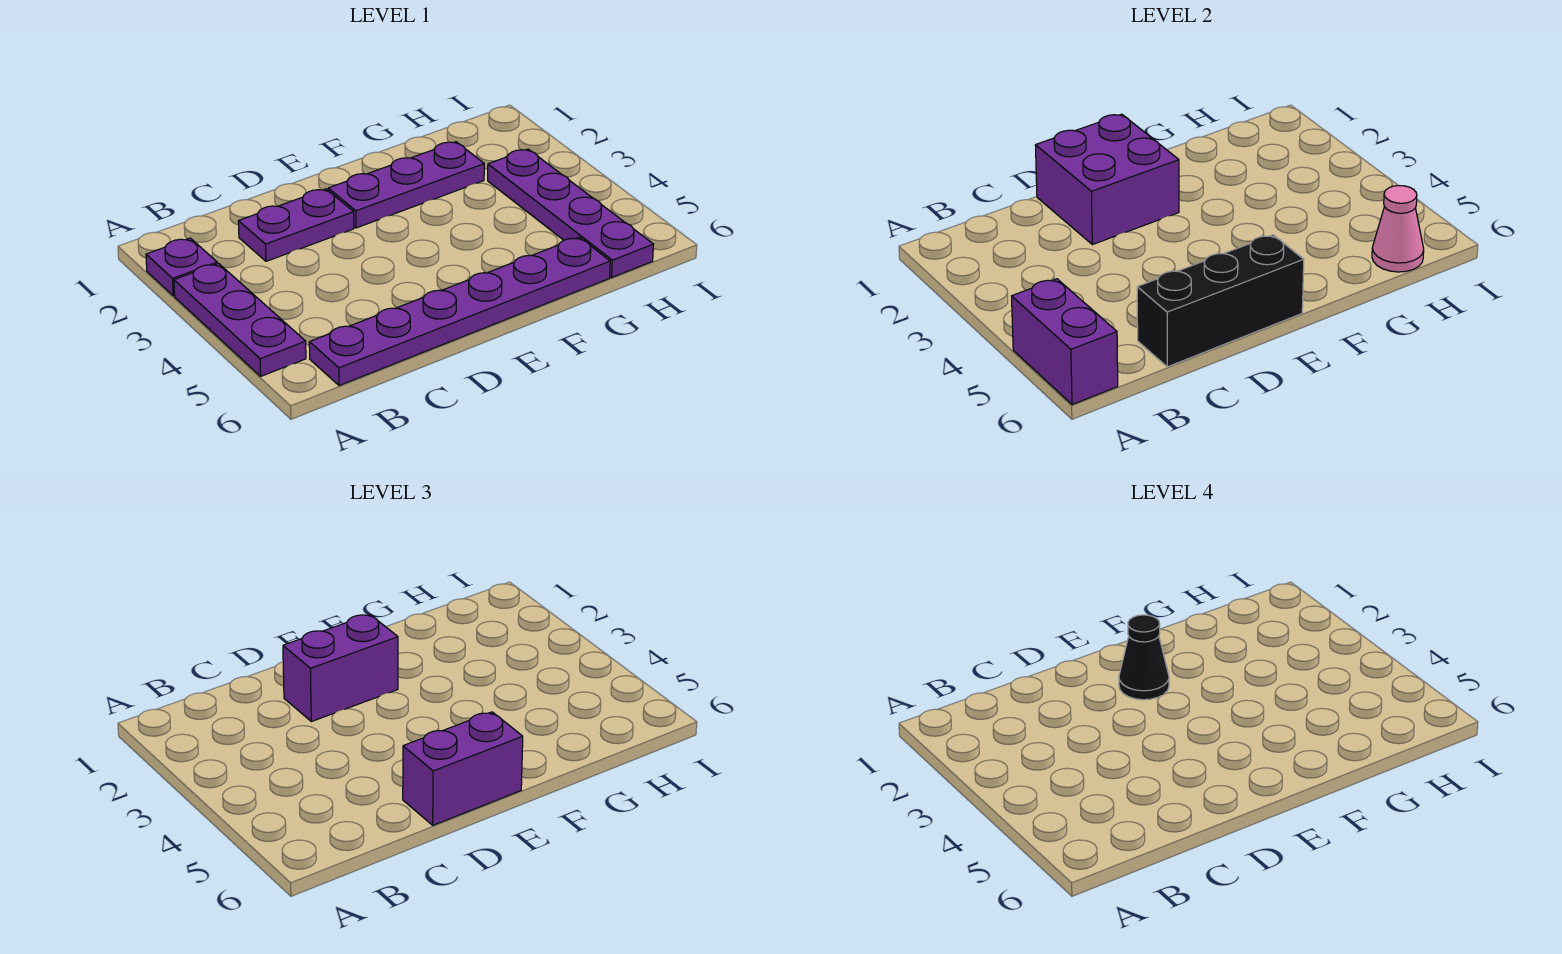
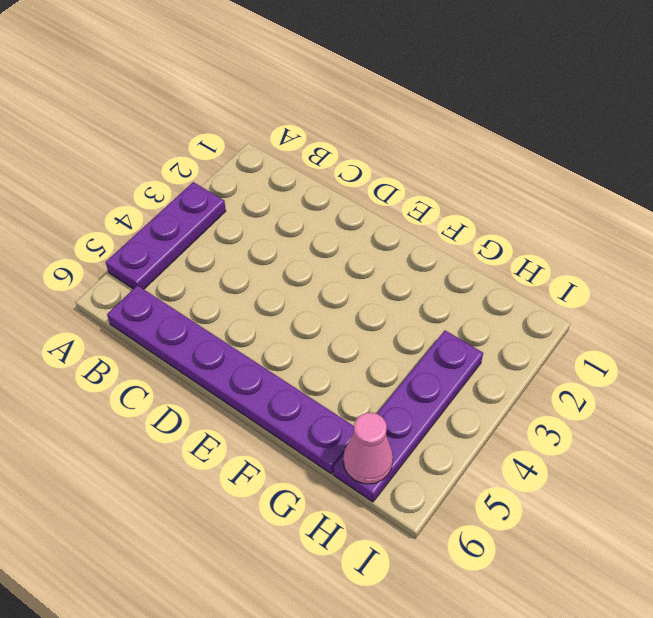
none -> purple 1x1 plate [146,238,217,296]
none -> purple 1x2 plate [238,189,354,261]
none -> purple 1x3 plate [328,142,484,228]

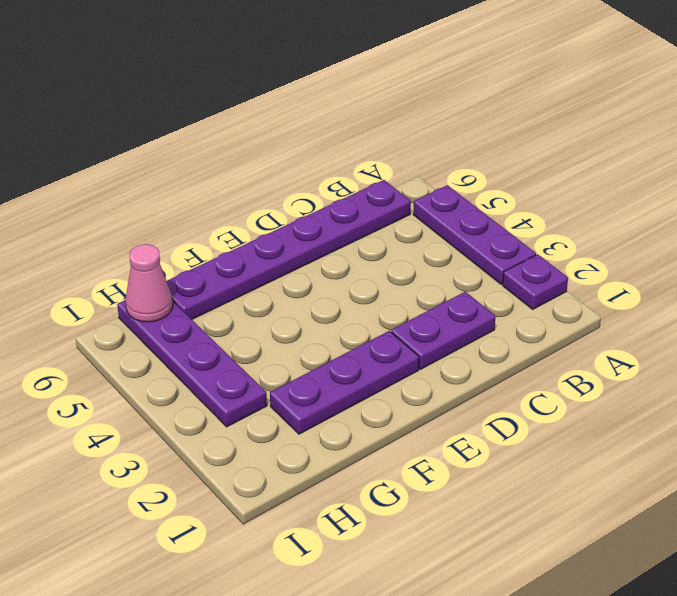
none -> purple 1x2 brick [1012,279,1118,405]
none -> black 1x3 brick [1137,235,1304,367]
none -> purple 2x2 brick [1035,114,1179,245]

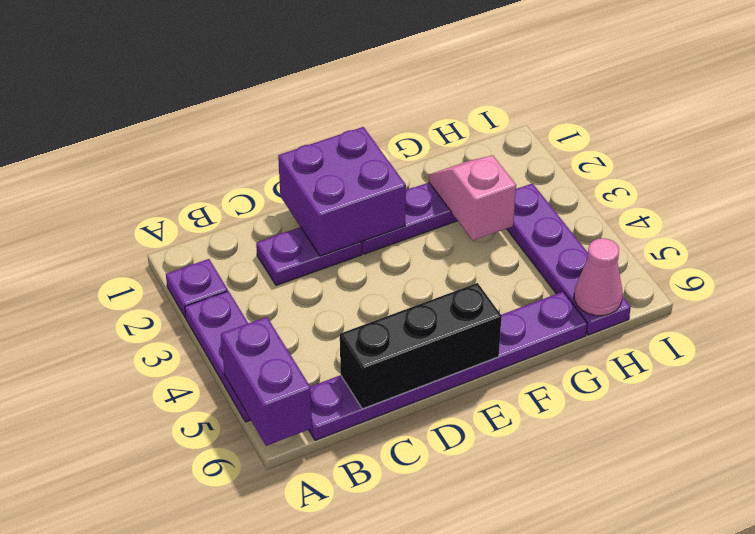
pink 1x2 slope [429,156,516,241] -> none
none -> purple 1x2 brick [283,614,398,722]
none -> purple 1x2 brick [403,712,523,825]
none -> black 1x1 cone [1119,615,1169,700]

